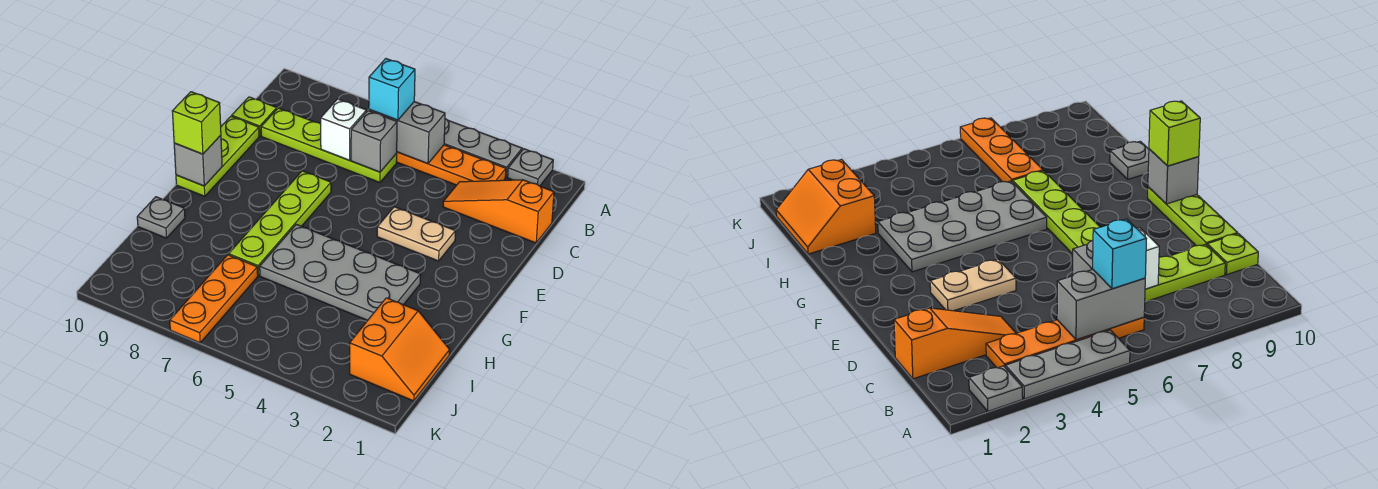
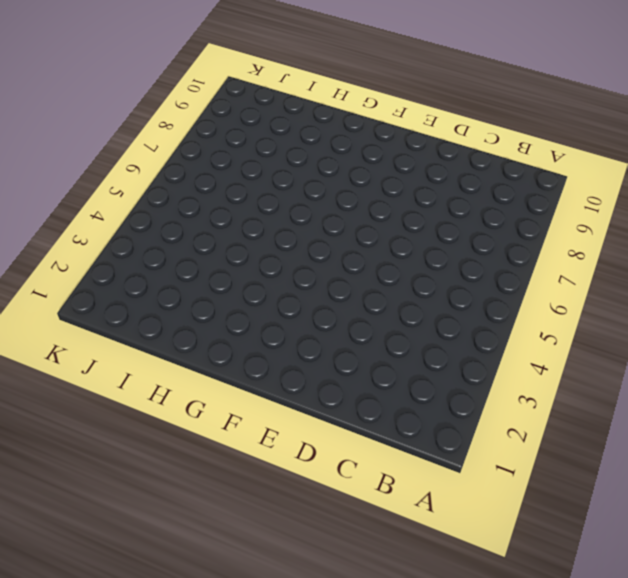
none -> grey 1x1 plate [508,149,553,186]
none -> grey 1x3 plate [444,119,522,177]
none -> orange 1x4 plate [396,145,506,185]

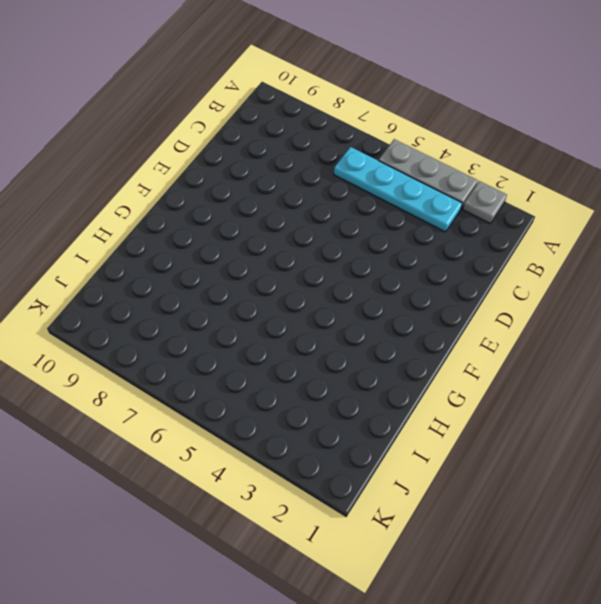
cyan 1x4 plate [334,147,462,232] -> orange 1x4 plate [396,145,506,185]
none -> orange 1x3 slope [443,180,554,243]
none -> lime 1x4 plate [261,108,397,182]
none -> lime 1x1 plate [232,97,277,136]

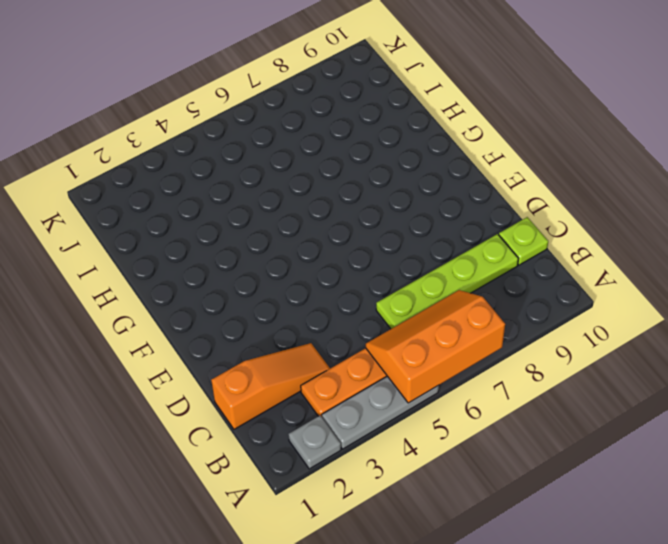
orange 2x3 slope [366,290,505,403] -> grey 1x2 brick [369,102,445,164]
none -> lime 1x3 plate [176,116,259,196]
none -> tan 1x2 plate [377,207,455,261]
none -> lime 1x4 plate [229,171,331,276]

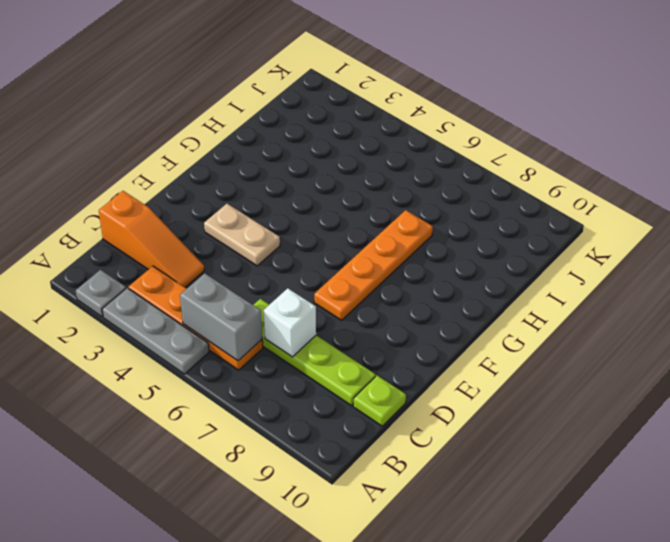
orange 1x4 plate [314,210,433,320] -> lime 1x4 plate [229,171,331,276]
none -> lime 1x3 plate [176,116,259,196]
none -> grey 2x4 plate [260,224,420,320]
none -> grey 1x1 plate [137,197,185,238]

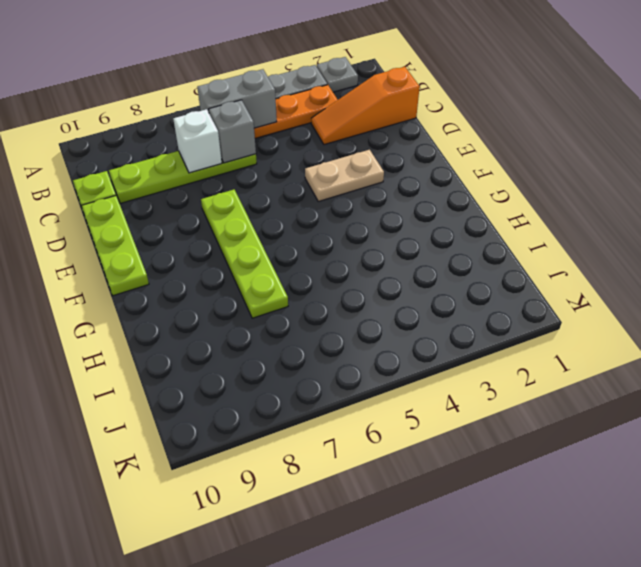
none -> grey 2x4 plate [260,224,420,320]
none -> grey 1x1 plate [137,197,185,238]
none -> orange 2x2 slope [350,298,450,401]

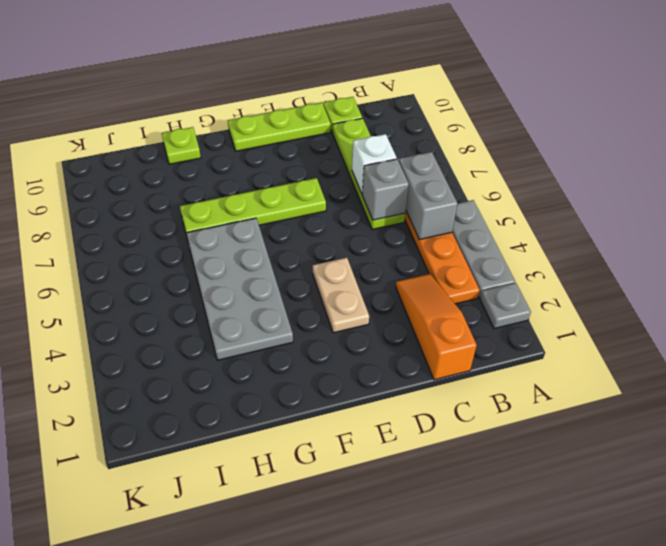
lime 1x1 plate [162,127,201,164] -> grey 1x1 plate [137,197,185,238]
none -> orange 2x2 slope [350,298,450,401]
none -> orange 1x3 plate [170,255,258,343]
none -> grey 1x1 brick [174,135,222,186]

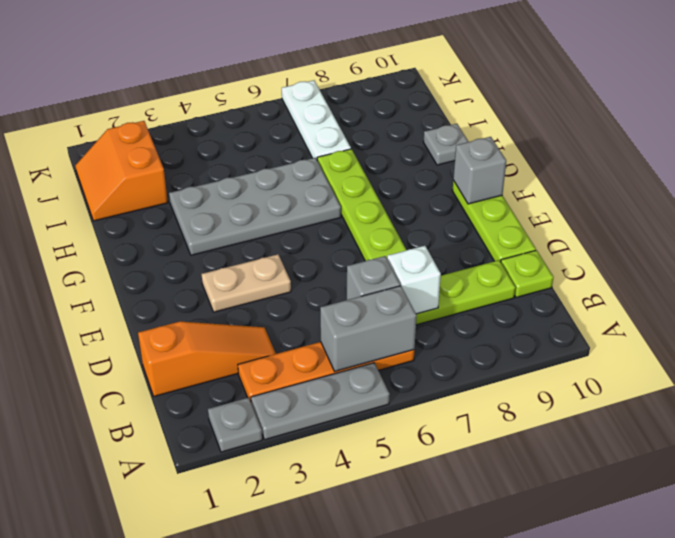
white 1x3 plate [282,80,351,159] -> orange 1x3 plate [170,255,258,343]
none -> cyan 1x1 brick [369,59,415,120]
none -> lime 1x1 brick [172,92,221,154]

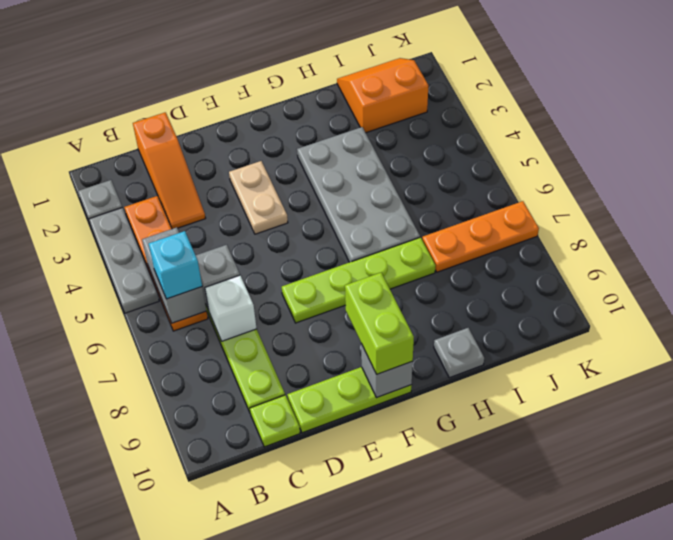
lime 1x2 brick [345,273,414,374] -> lime 1x1 brick [172,92,221,154]

